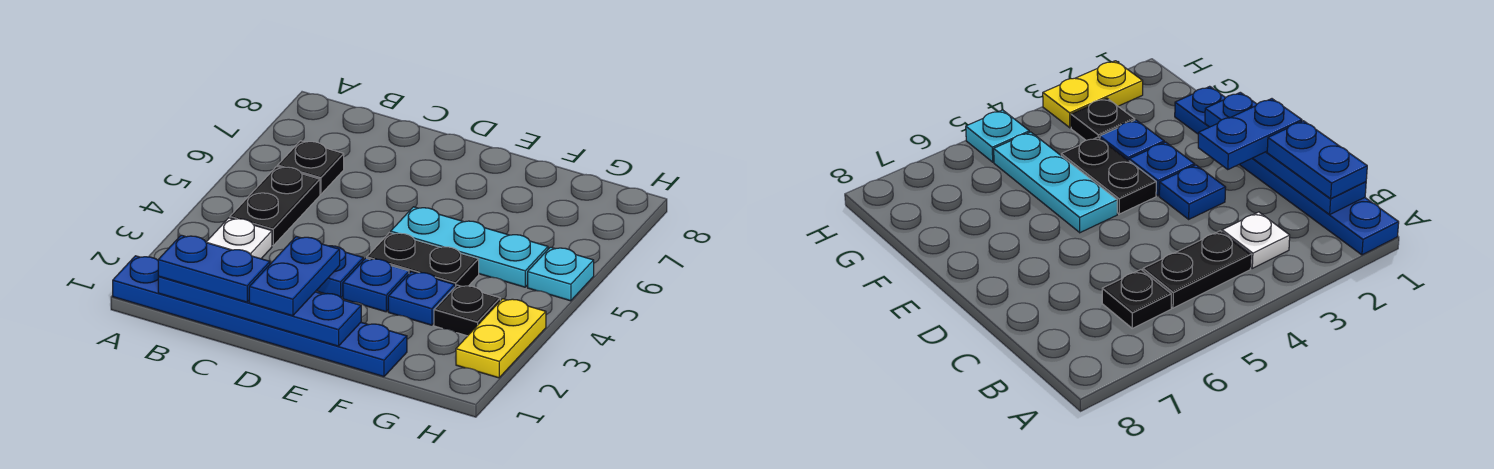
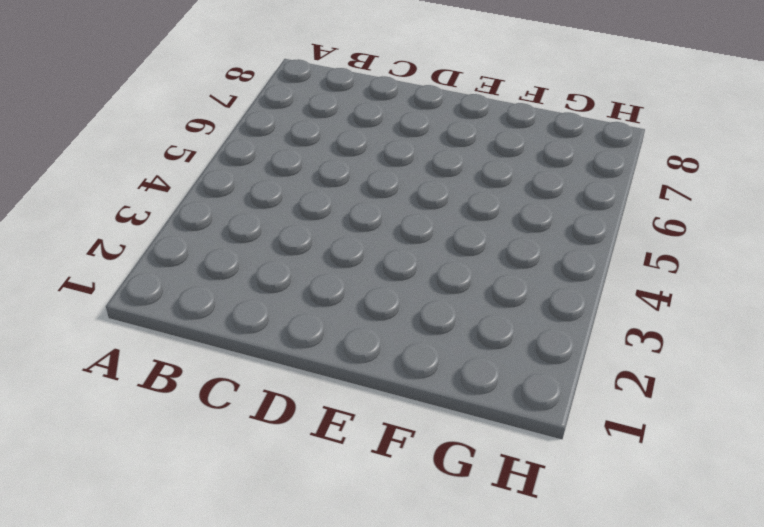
none -> blue 1x6 plate [113,256,407,377]
none -> white 1x1 plate [206,218,272,259]
none -> black 1x2 plate [230,166,320,246]

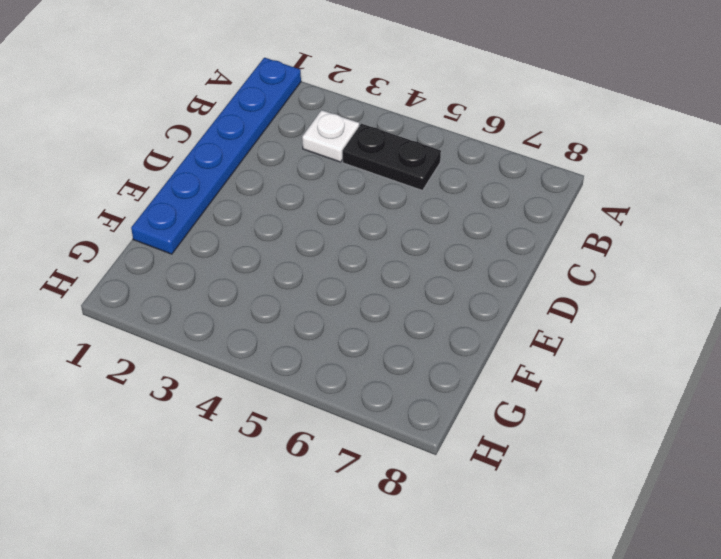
none -> black 1x1 plate [278,141,344,194]
none -> blue 1x1 plate [316,246,363,298]
none -> blue 1x1 plate [343,258,409,312]

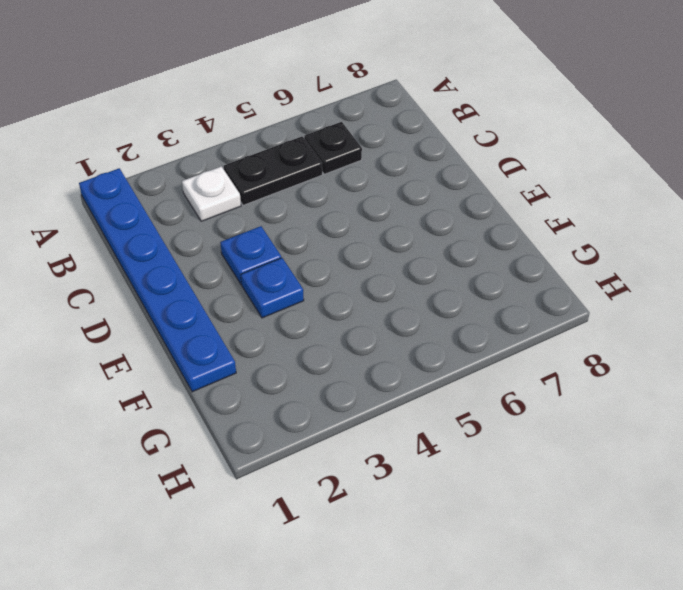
none -> black 1x2 plate [367,233,479,287]
none -> cyan 1x3 plate [391,207,548,287]
none -> blue 1x1 plate [388,272,455,325]

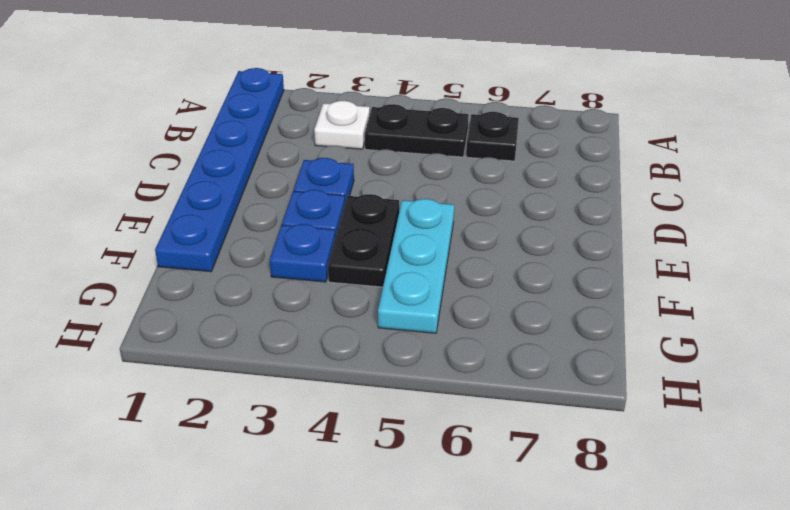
none -> black 1x1 plate [434,285,500,336]
none -> yellow 1x2 plate [456,299,546,378]
none -> cyan 1x1 plate [528,247,594,301]

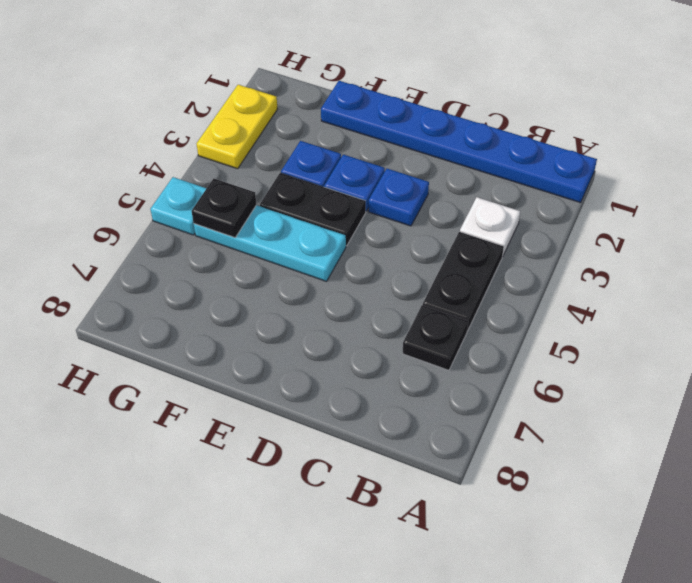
black 1x1 plate [192,178,257,238] -> black 1x1 plate moved to [434,285,500,336]
none -> blue 1x4 plate [158,276,361,346]
none -> blue 1x2 plate [158,235,270,302]
none -> blue 1x2 plate [249,236,340,316]

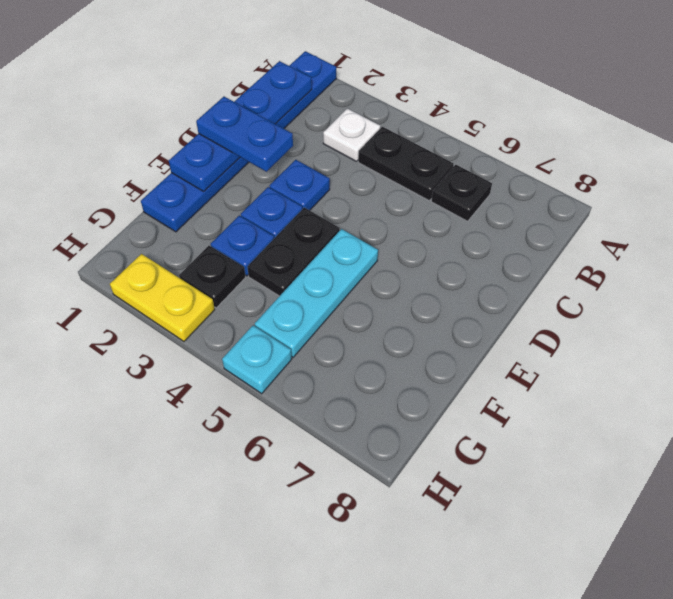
none -> blue 1x2 plate [158,235,270,302]

